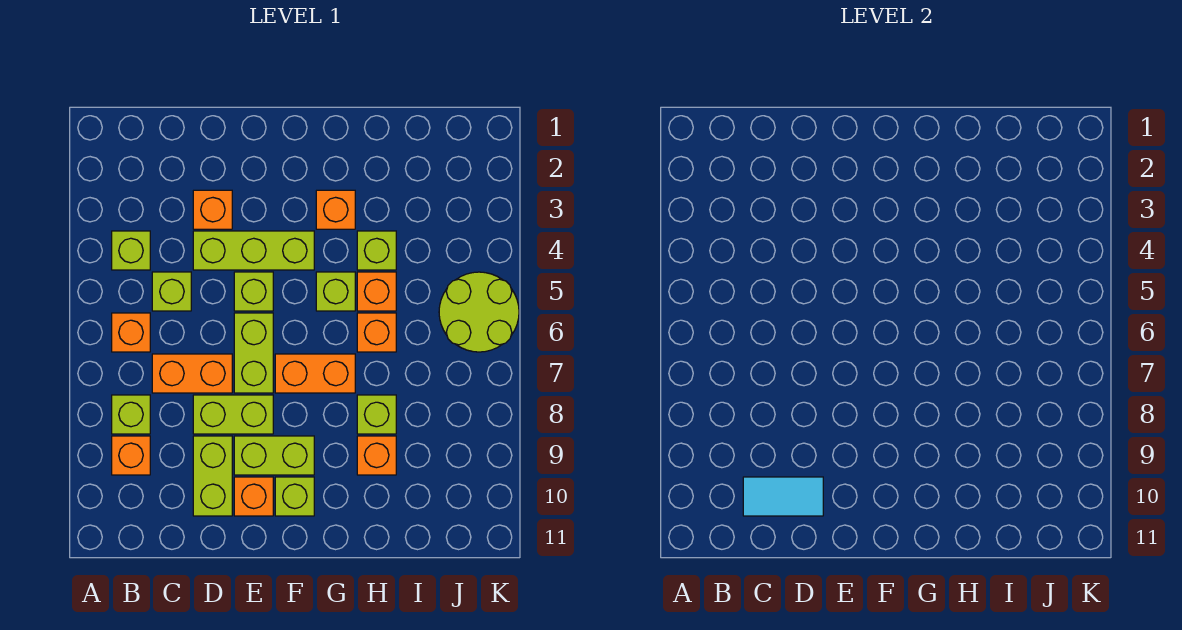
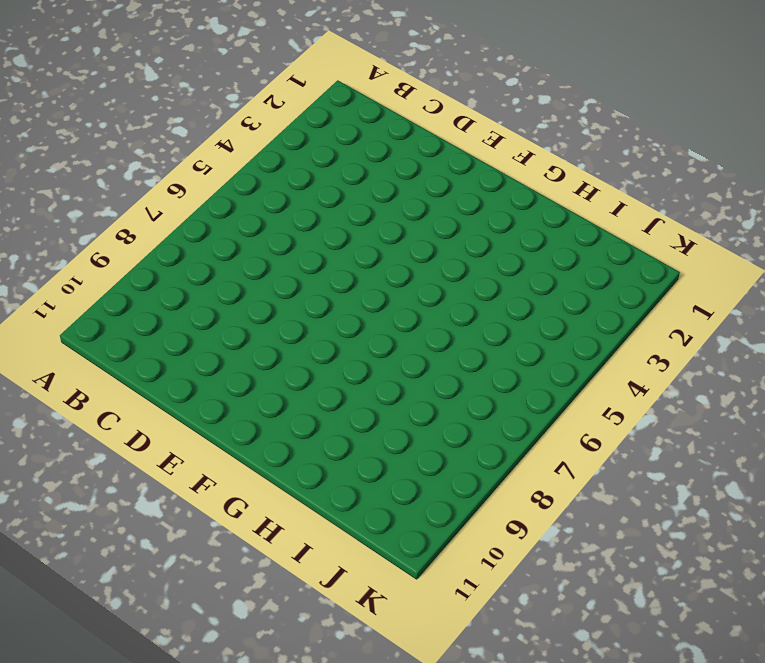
none -> lime 1x1 brick [112,231,150,270]
none -> orange 1x1 brick [112,313,150,352]
none -> lime 1x1 brick [112,395,150,434]

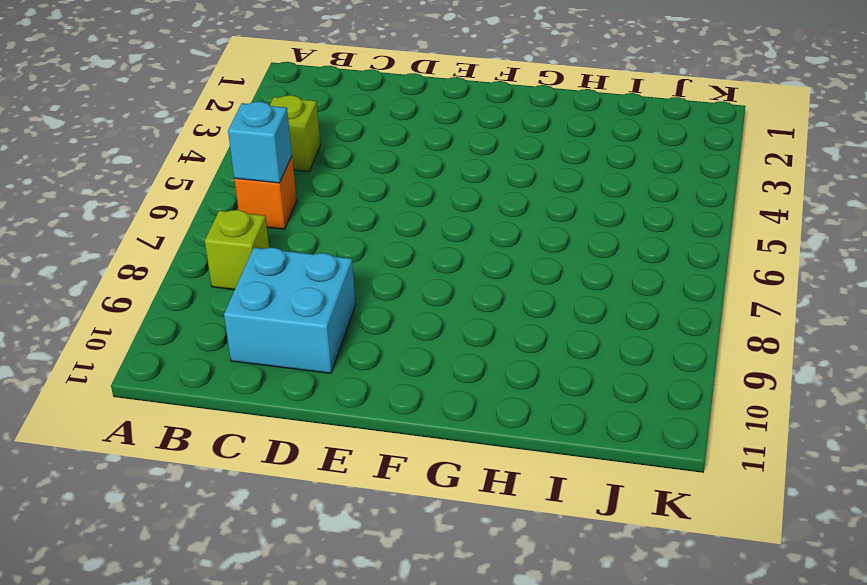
cyan 1x1 brick [228,102,292,183] -> none
cyan 2x2 brick [224,248,356,373] -> lime 1x2 brick [193,436,232,516]
none -> orange 1x1 brick [112,436,150,475]
none -> lime 1x1 brick [152,272,191,311]
none -> orange 1x2 brick [152,354,232,393]

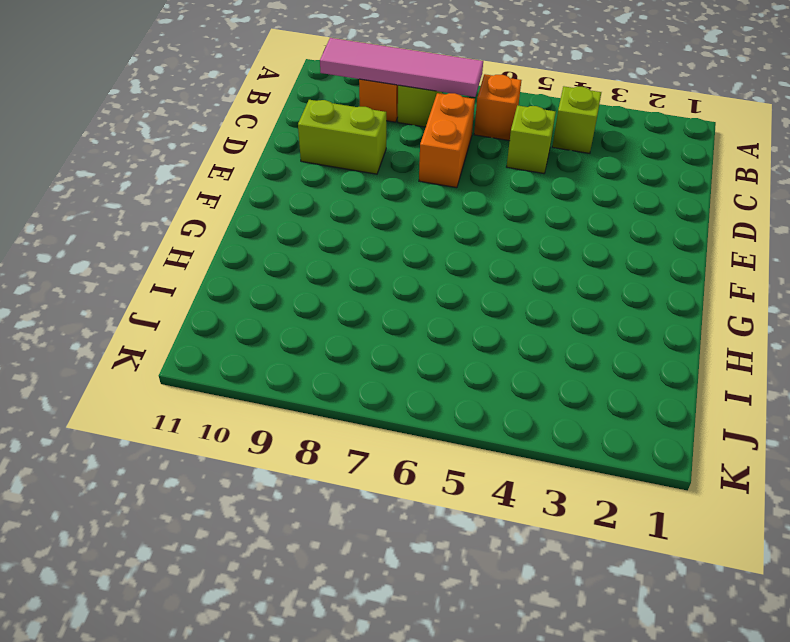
pink 1x4 tile [320,38,483,97] -> none
none -> orange 1x1 brick [193,190,232,229]
none -> lime 1x3 brick [193,231,314,270]
none -> lime 1x2 brick [193,395,273,434]

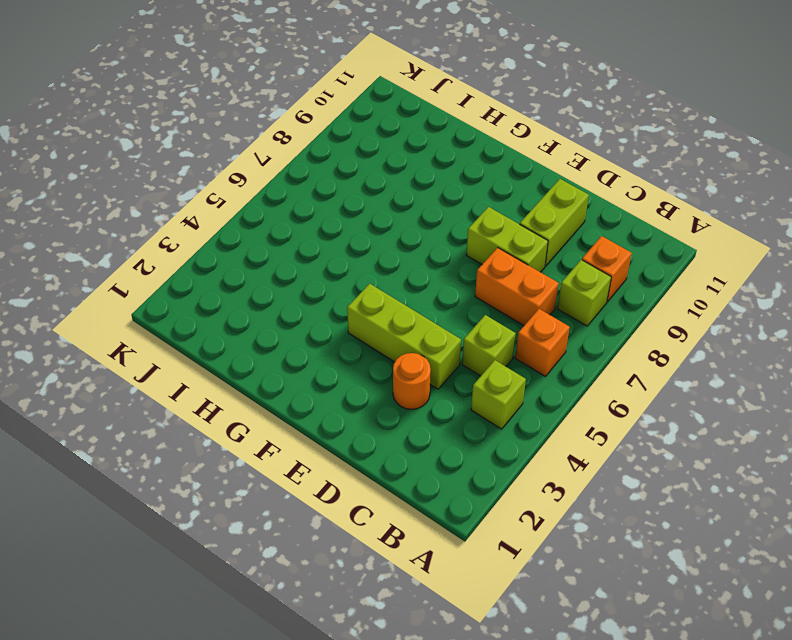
orange 1x1 round brick [393,353,431,409] -> orange 1x1 brick [193,190,232,229]
none -> lime 1x1 brick [234,272,273,311]
none -> lime 1x2 brick [234,313,273,393]
none -> lime 1x2 brick [234,436,314,475]

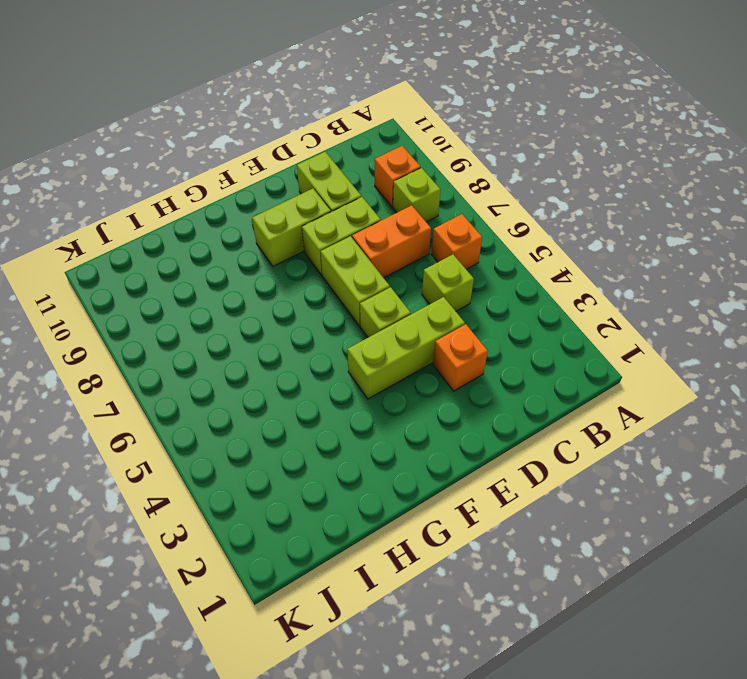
none -> lime 1x1 brick [112,231,150,270]
none -> orange 1x1 brick [234,477,273,516]
none -> orange 1x2 brick [275,354,355,393]

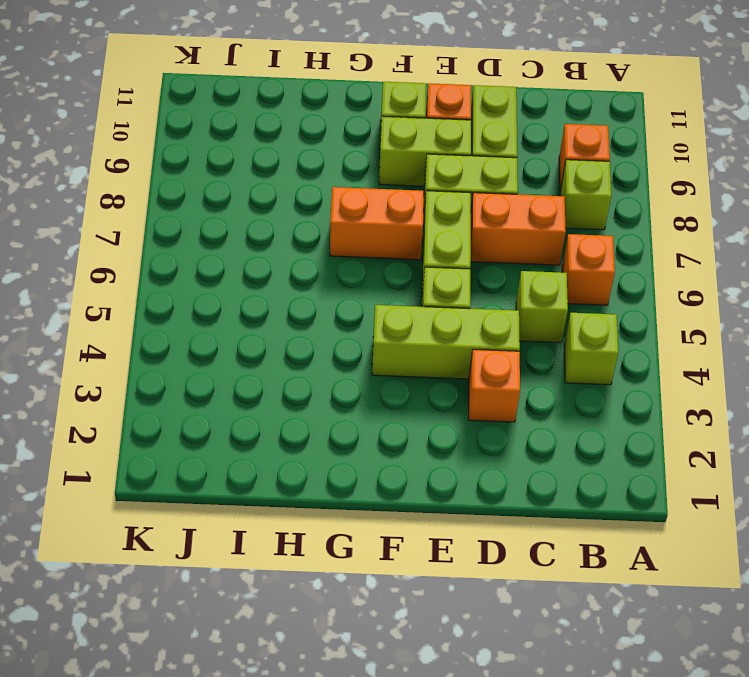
none -> orange 1x1 brick [316,190,355,229]
none -> lime 1x1 brick [316,272,355,311]
none -> lime 1x1 brick [357,231,396,270]

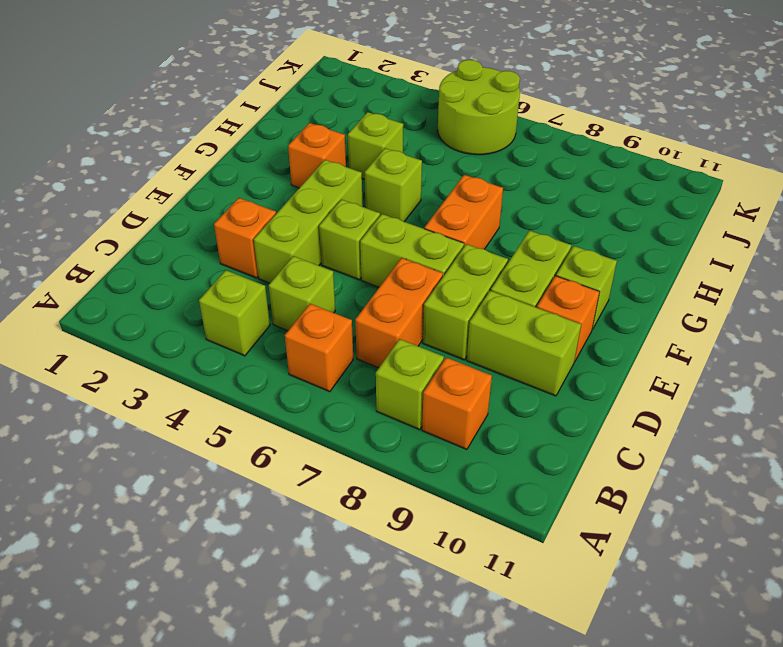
none -> orange 1x1 brick [357,272,396,311]
none -> orange 1x1 brick [357,313,396,352]
none -> lime 1x1 brick [357,395,396,434]

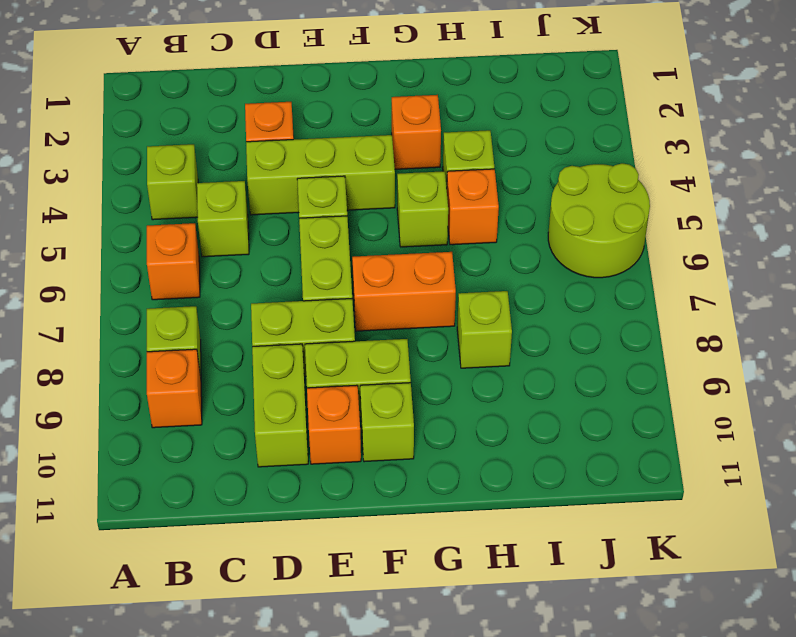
none -> orange 1x2 brick [152,354,232,393]
none -> orange 1x1 brick [357,313,396,352]
none -> orange 1x1 brick [357,436,396,475]

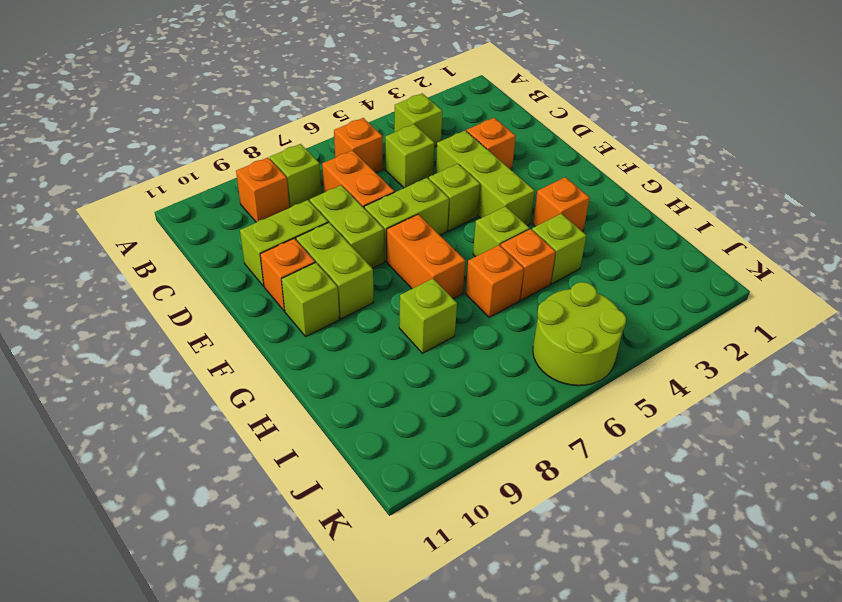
none -> orange 1x1 brick [357,436,396,475]
none -> cyan 1x2 tile [743,477,823,516]

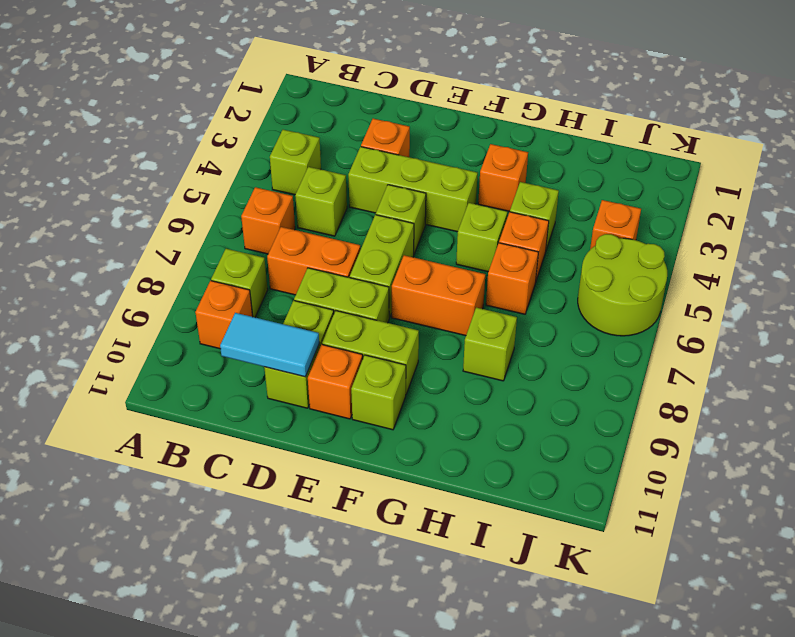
orange 1x1 brick [590,200,641,249] -> orange 1x1 brick moved to [357,436,396,475]

